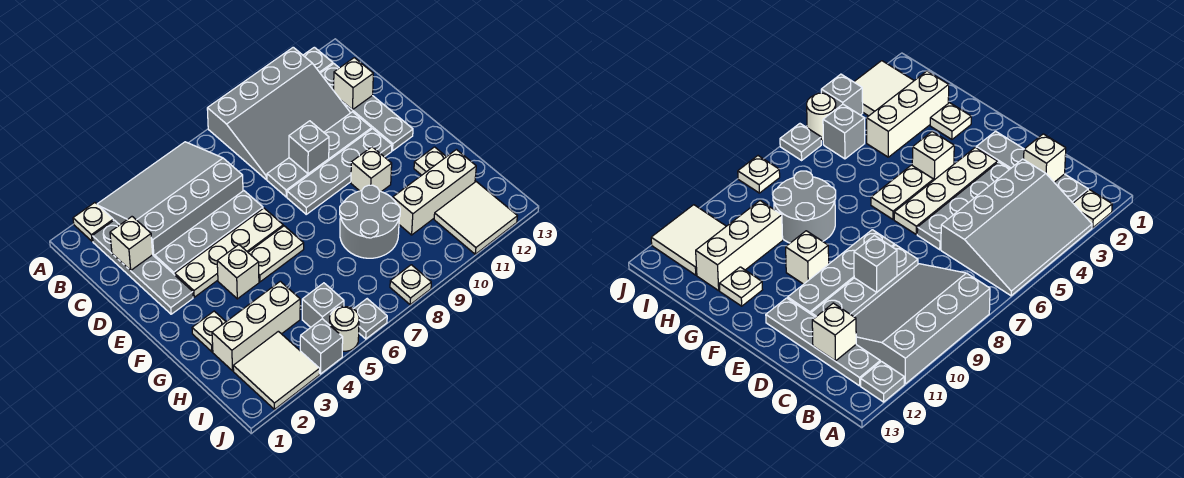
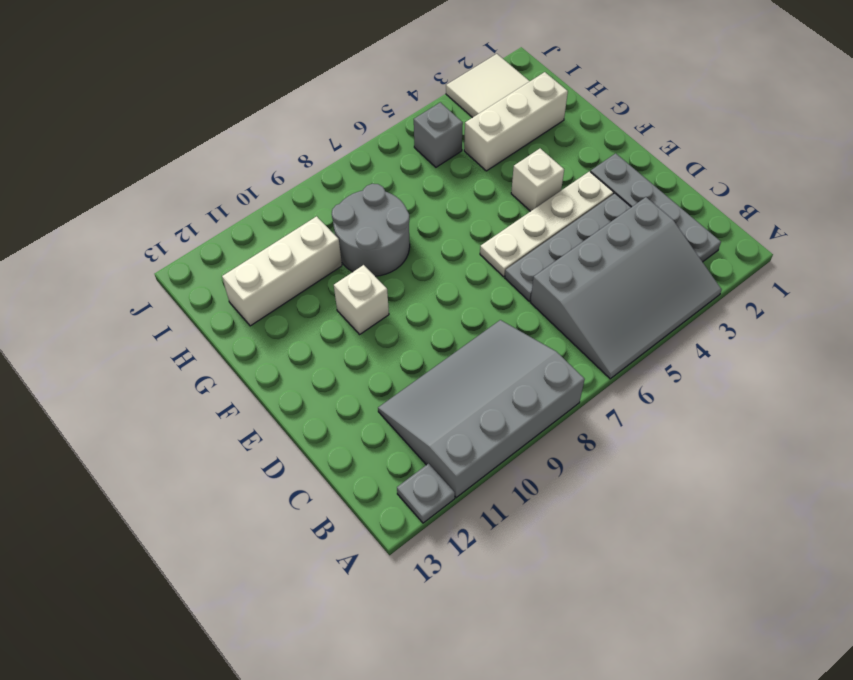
none -> white 1x1 plate [73,203,113,241]
none -> grey 1x4 plate [320,64,413,151]
none -> grey 1x4 plate [267,112,372,197]

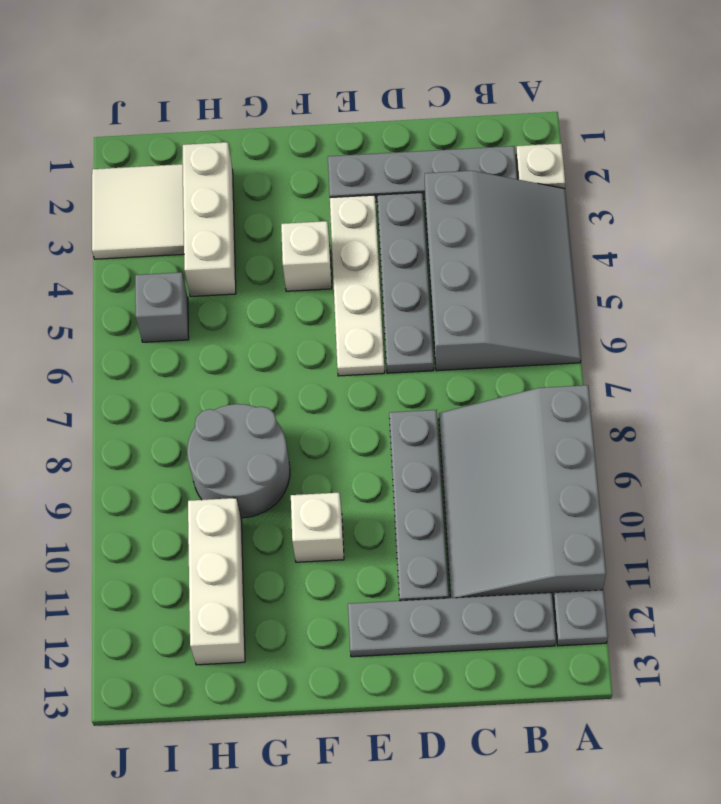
none -> grey 1x4 plate [287,129,392,214]
none -> white 1x2 plate [248,226,304,282]
none -> white 1x1 plate [192,311,226,352]

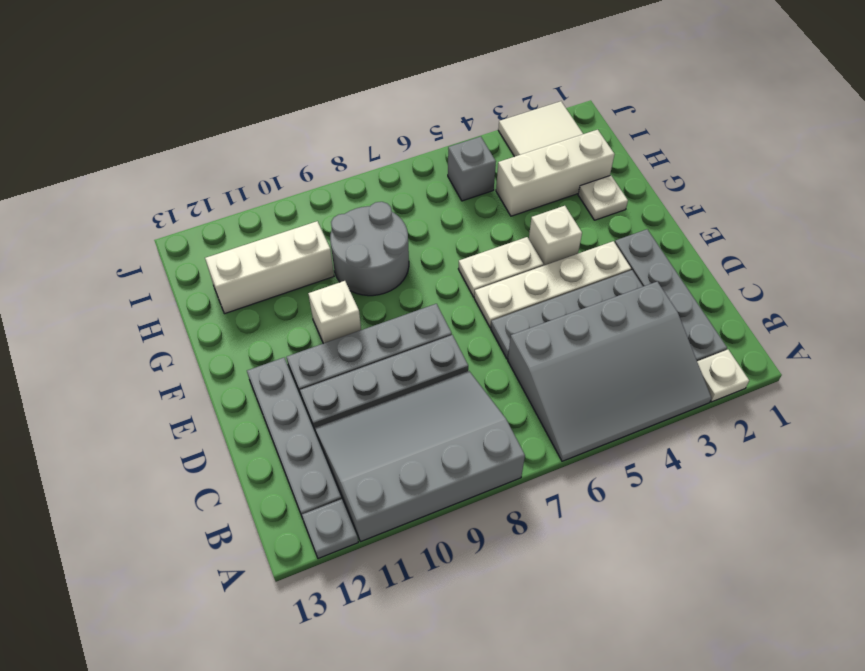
none -> white 1x1 plate [414,147,446,175]
none -> white 2x2 tile [434,182,517,254]
none -> grey 1x1 brick [300,319,343,374]

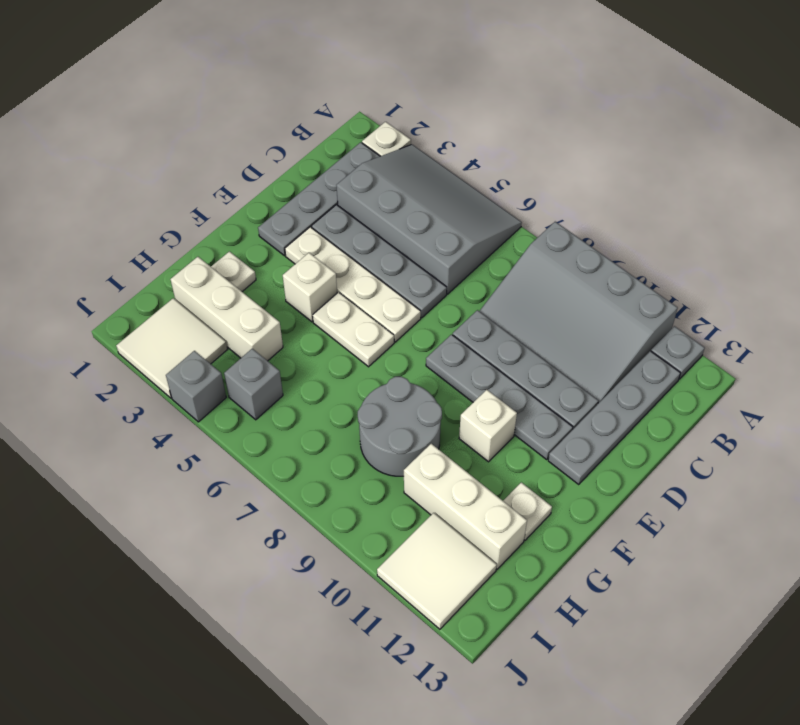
none -> white 1x1 round brick [330,306,359,351]
none -> grey 1x1 plate [354,299,387,339]
none -> white 1x1 plate [390,265,431,305]

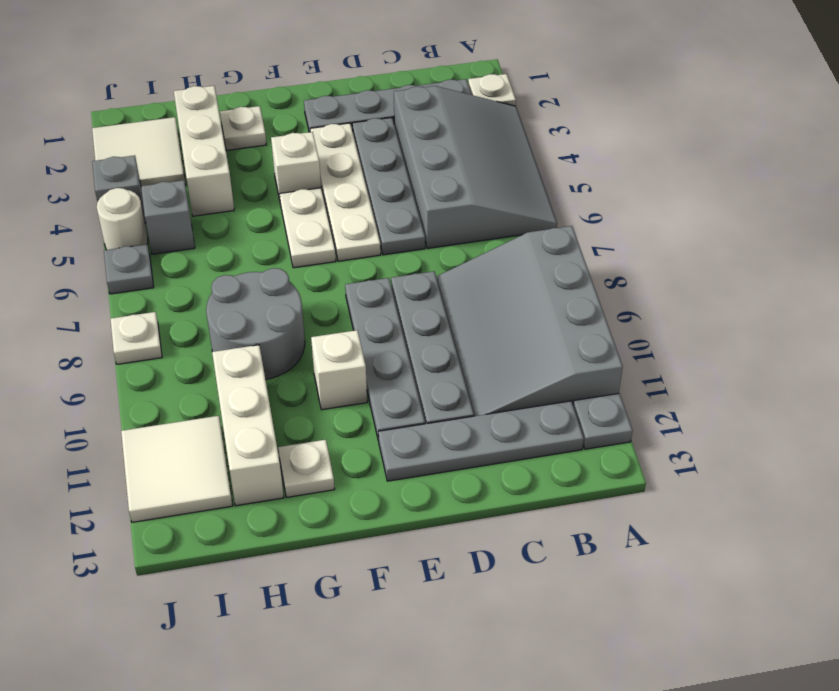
none -> white 1x1 brick [110,217,153,270]
none -> white 1x1 brick [334,58,373,110]
none -> grey 1x1 brick [289,121,329,174]

